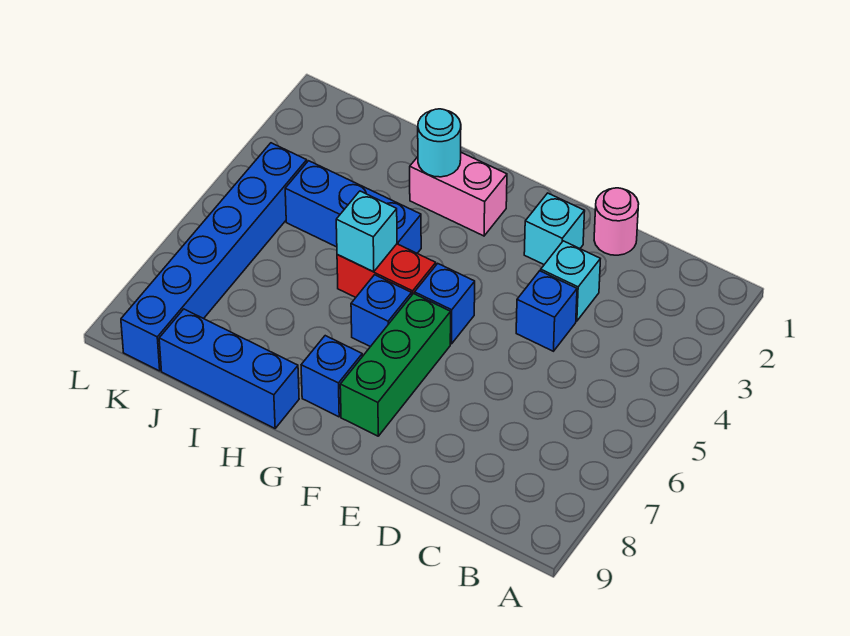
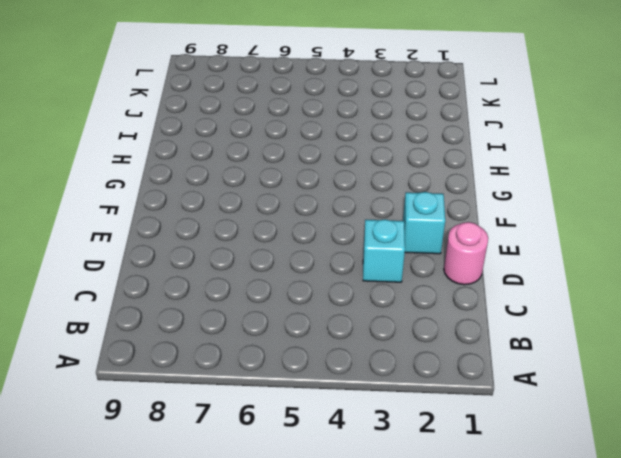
none -> blue 1x1 brick [516,271,577,351]
none -> blue 1x1 brick [415,264,475,344]
none -> green 1x3 brick [340,294,451,436]

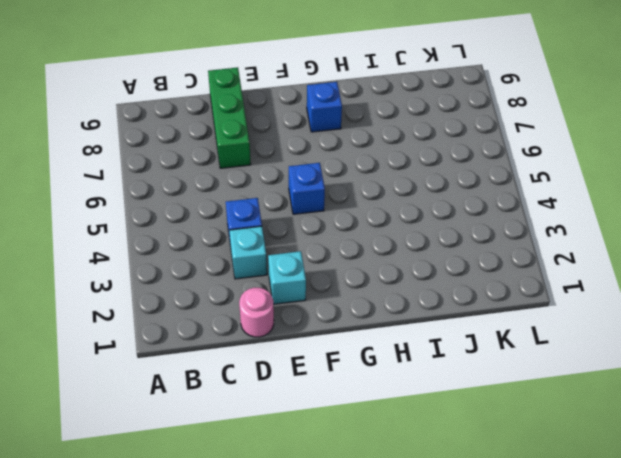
green 1x3 brick [208,67,251,168] -> green 1x3 brick moved to [340,294,451,436]
none -> pink 1x2 brick [410,153,507,236]
none -> red 1x2 brick [337,244,436,297]
none -> blue 1x1 brick [351,275,412,347]

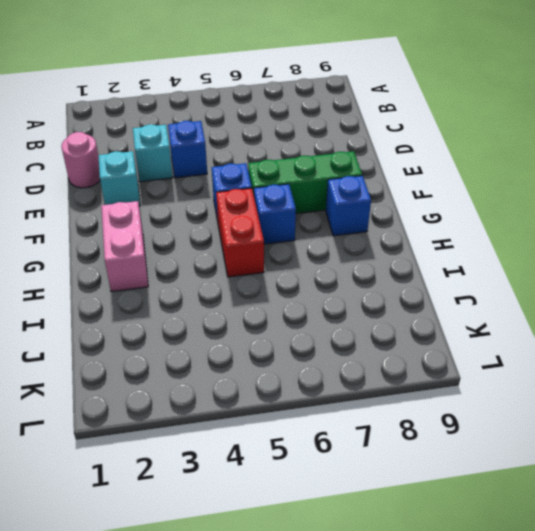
none -> blue 1x3 brick [285,161,421,253]
none -> blue 1x3 brick [159,309,299,428]
none -> blue 1x6 brick [121,143,307,371]

